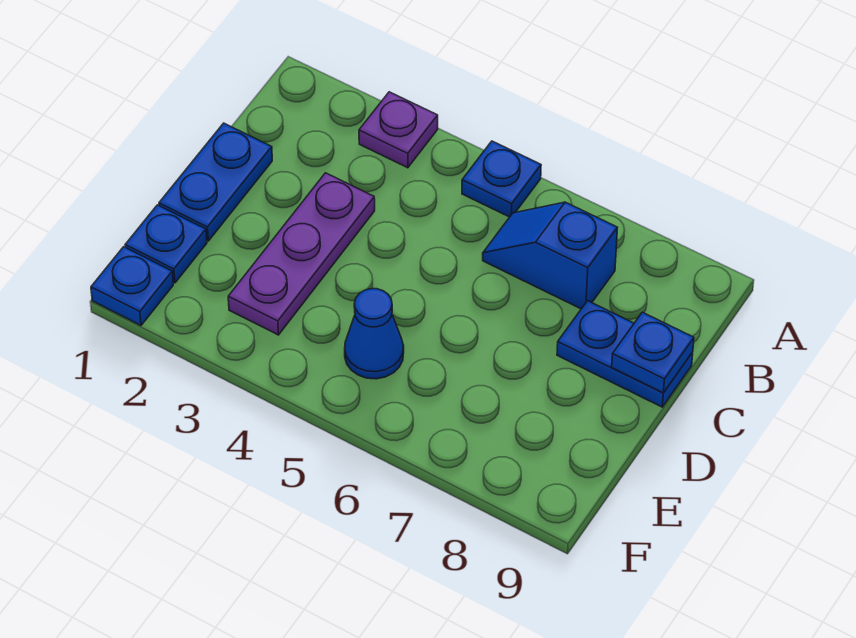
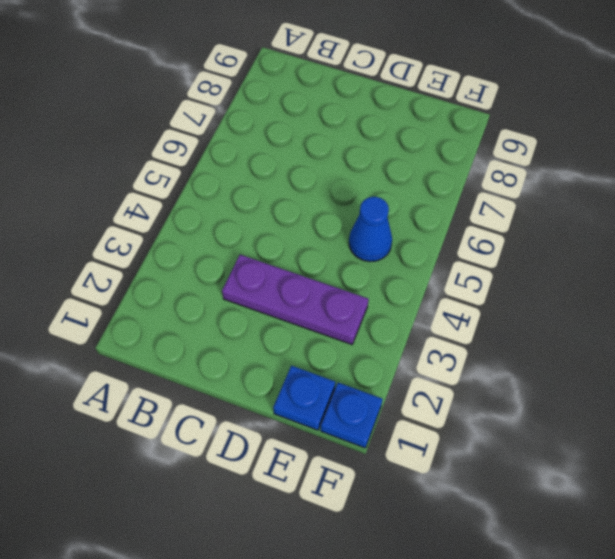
none -> purple 1x1 plate [359,92,438,168]
none -> blue 1x1 plate [462,141,541,217]

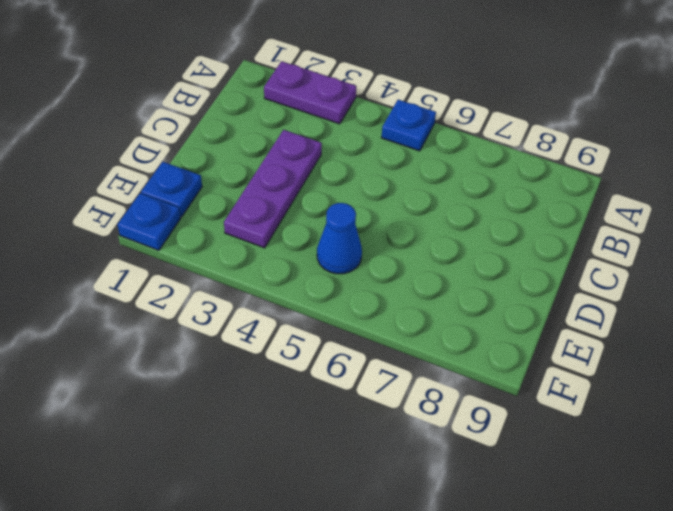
purple 1x2 plate [264,61,356,124] -> purple 1x1 plate [359,92,438,168]
none -> blue 1x2 slope [483,202,617,309]
none -> blue 1x2 plate [159,123,272,241]

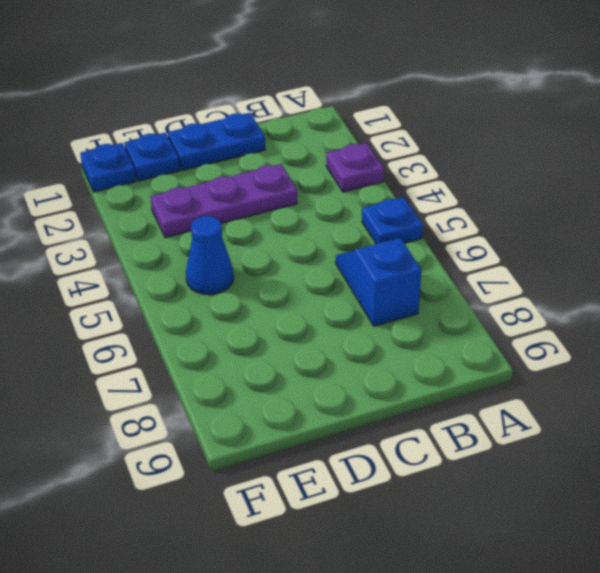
none -> blue 1x2 plate [557,301,693,407]
none -> blue 1x1 plate [612,312,694,393]

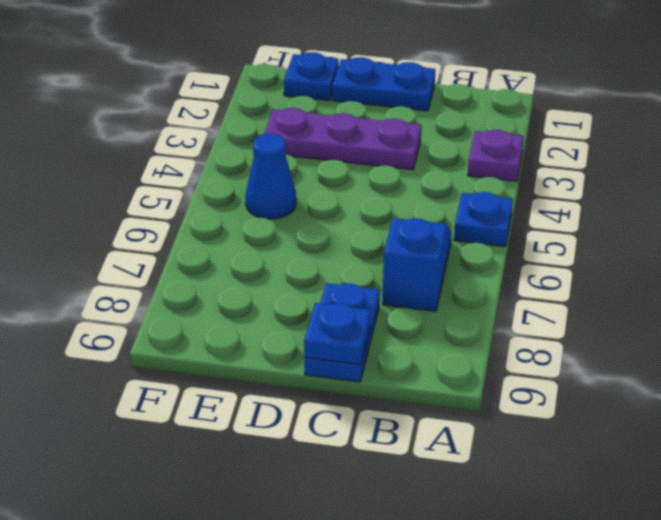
none -> blue 1x1 plate [91,247,173,325]

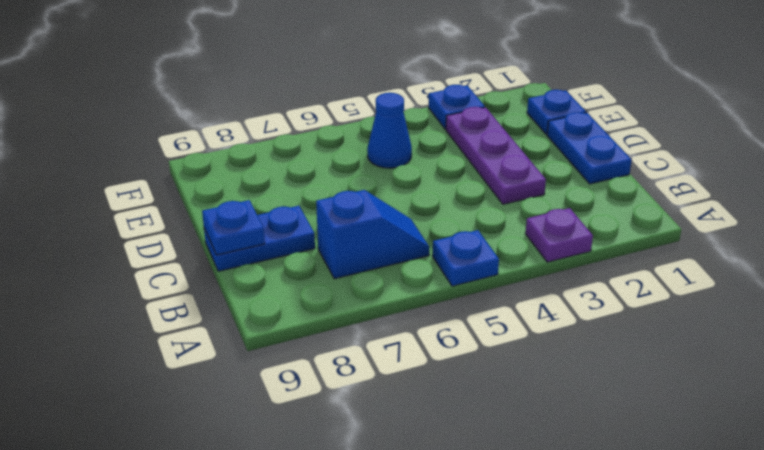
blue 1x1 plate [428,85,485,129] -> blue 1x1 plate moved to [91,247,173,325]

